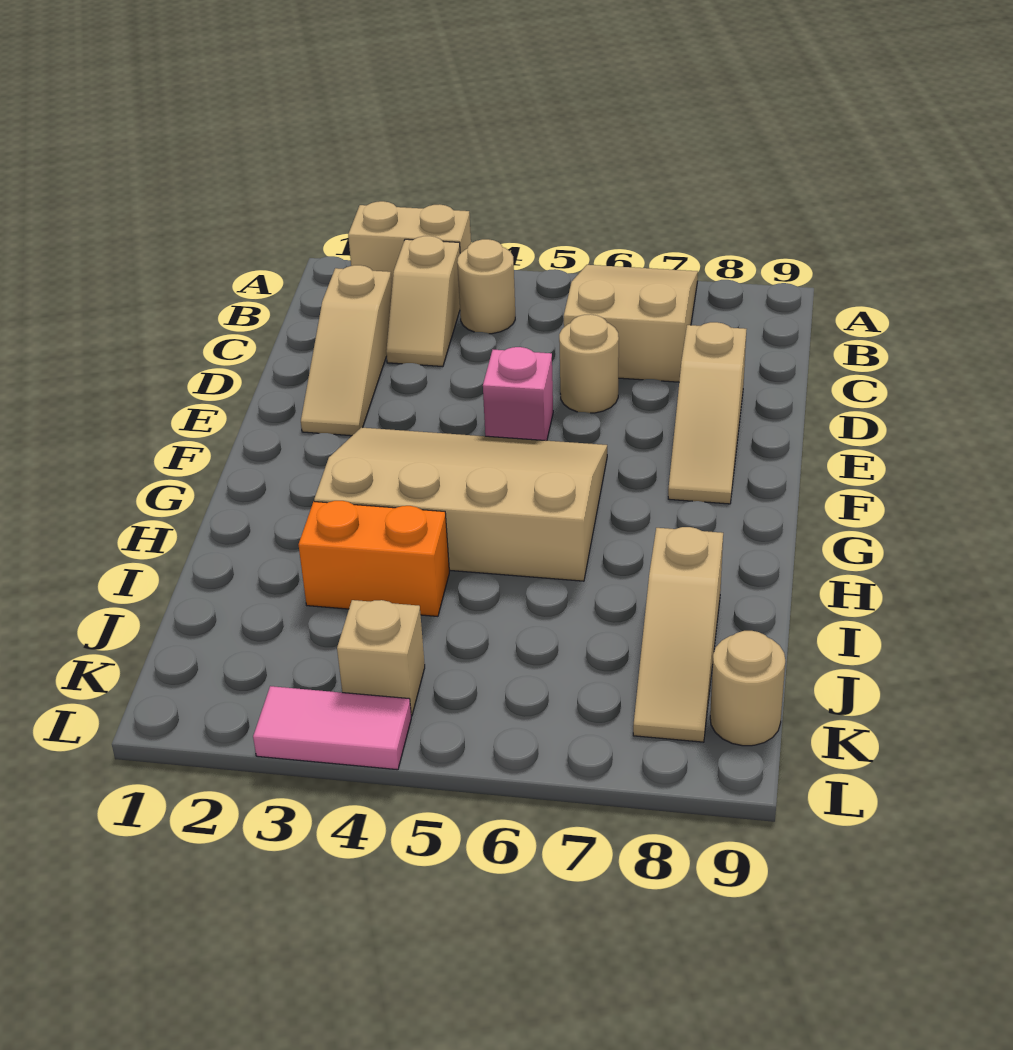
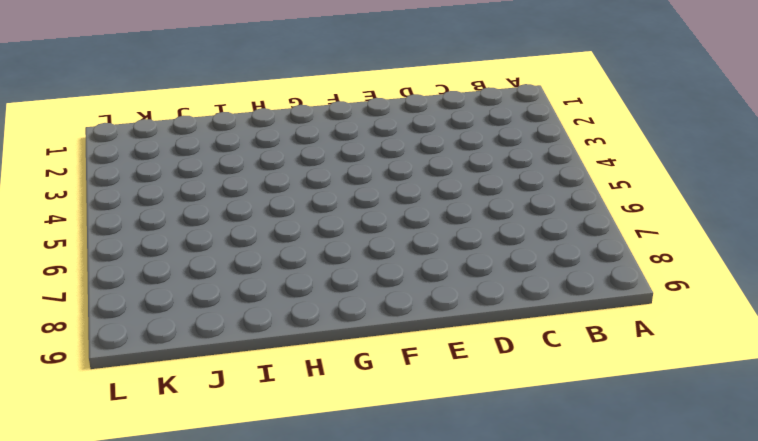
none -> tan 1x2 brick [348,201,471,284]
none -> tan 2x3 slope [564,265,698,382]
none -> tan 1x2 slope [386,236,460,367]

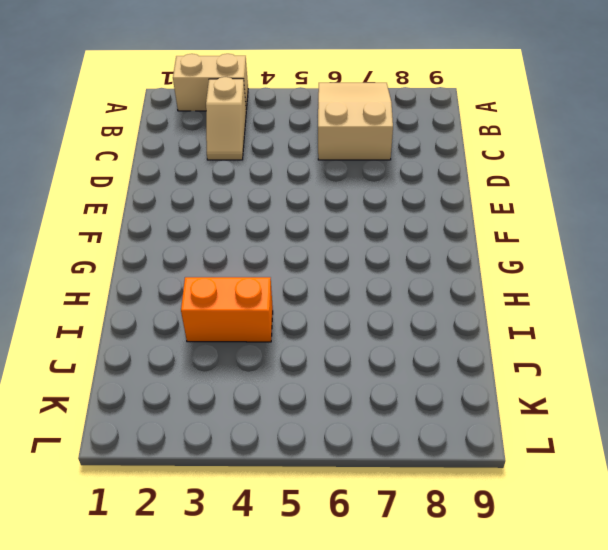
none -> tan 1x1 round brick [457,239,515,334]
none -> tan 1x3 slope [301,265,392,436]
none -> tan 1x1 round brick [559,314,619,413]

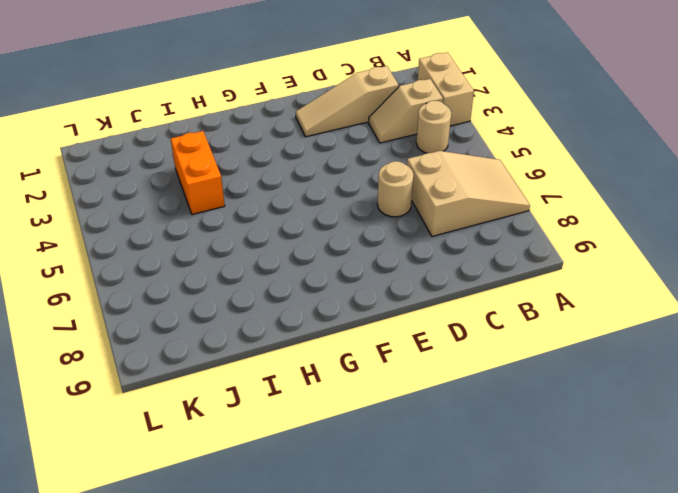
none -> tan 1x3 slope [668,322,746,504]
none -> pink 1x1 brick [483,347,553,441]
none -> tan 3x4 slope [314,427,607,581]

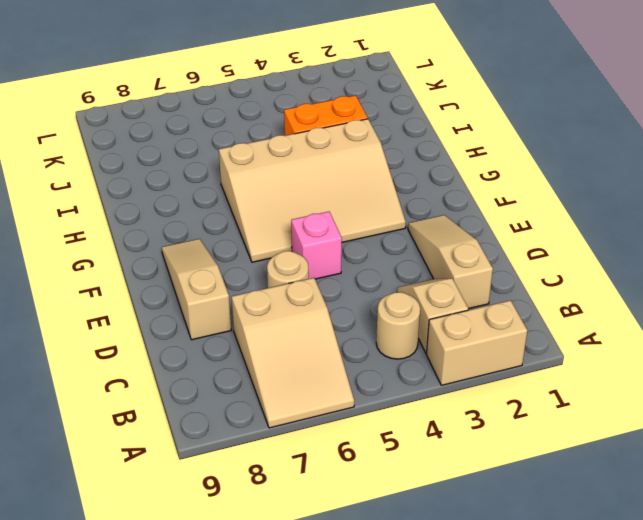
none -> tan 1x3 slope [633,527,723,742]
none -> tan 1x1 brick [337,600,425,716]
none -> tan 1x1 round brick [710,631,785,746]

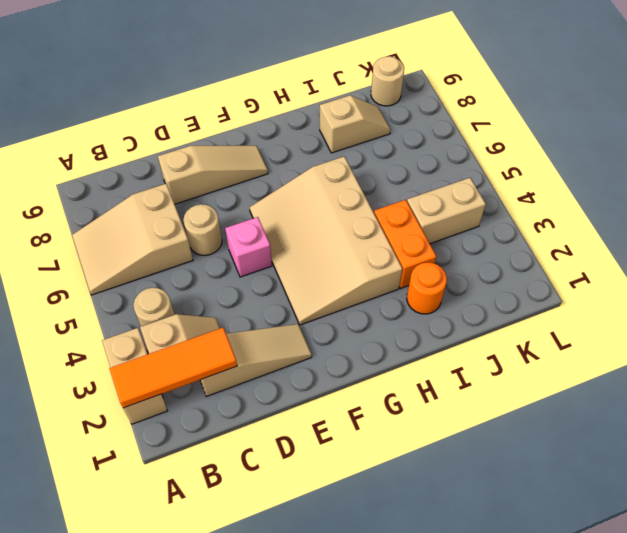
orange 1x3 tile [109,328,237,408] -> none
orange 1x1 round brick [407,262,447,314] -> none
tan 1x2 slope [320,95,391,153] -> tan 1x3 slope [633,527,723,742]
tan 1x2 brick [407,178,486,244] -> tan 1x1 brick [337,600,425,716]
none -> pink 1x2 tile [253,686,411,770]

